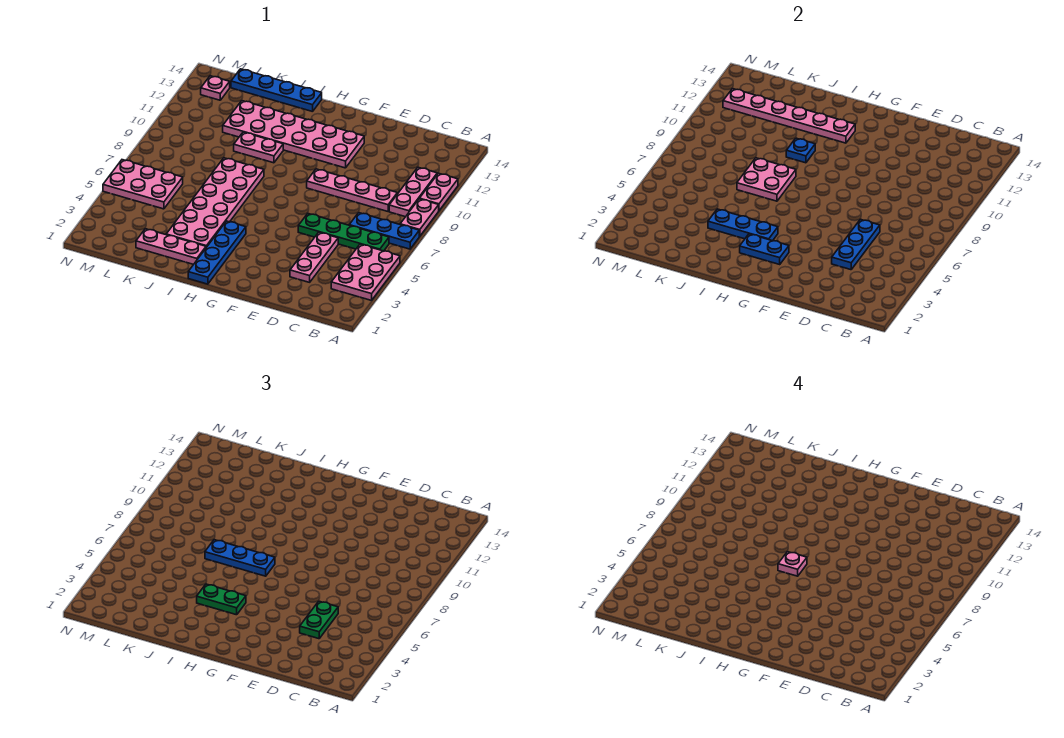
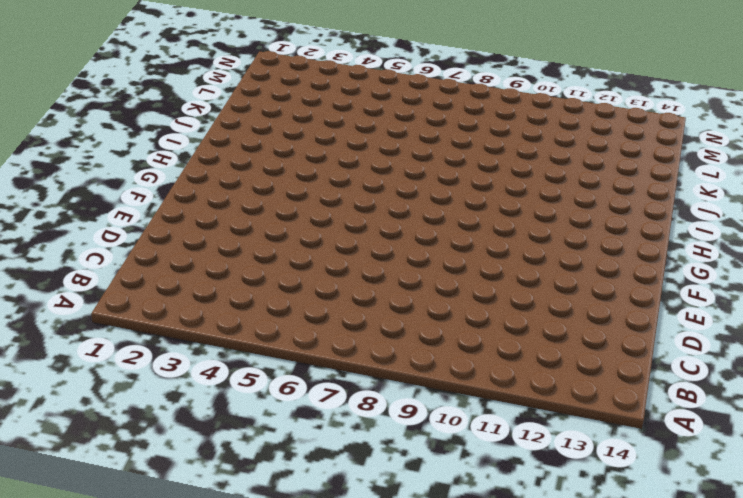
none -> pink 2x3 plate [331,244,400,300]
none -> blue 1x3 plate [349,213,419,249]
none -> pink 1x2 plate [400,199,439,236]

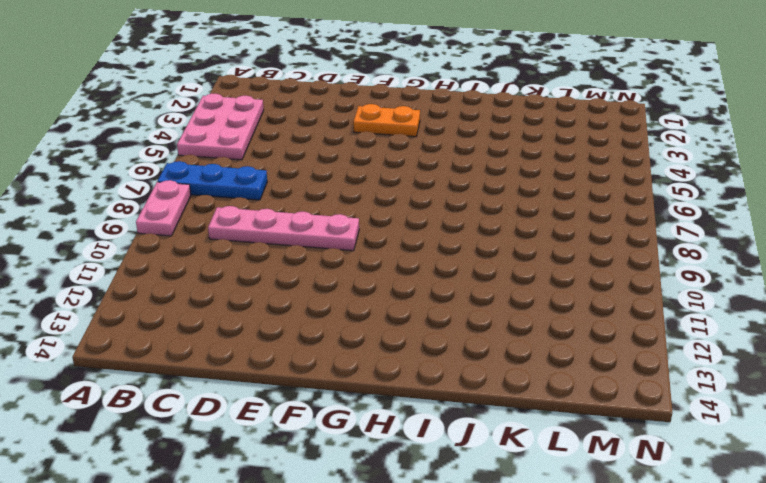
orange 1x2 plate [353,104,420,137] -> none
none -> pink 1x2 plate [419,173,458,210]
none -> green 1x4 plate [298,214,389,251]
none -> pink 1x3 plate [389,167,437,217]

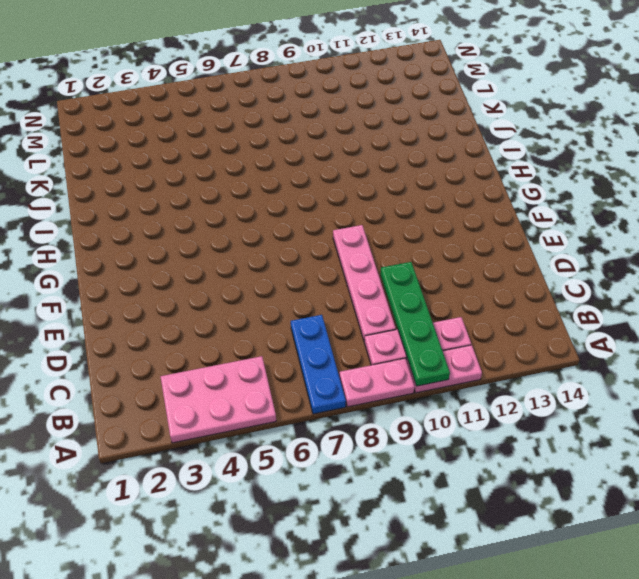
green 1x4 plate [380,262,450,386] -> green 1x4 plate moved to [298,214,389,251]
none -> pink 1x3 plate [290,232,338,282]
none -> pink 2x6 plate [223,101,364,168]
none -> blue 1x4 plate [188,221,246,284]

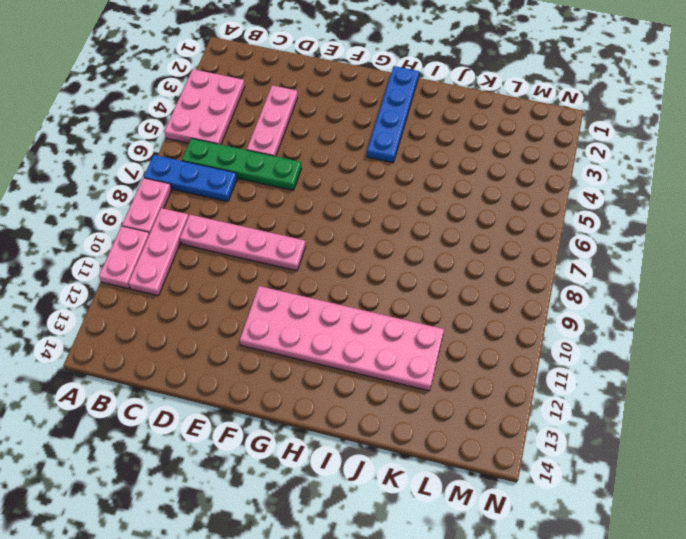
none -> pink 1x3 plate [136,229,206,265]
none -> pink 2x6 plate [166,158,264,247]
none -> pink 1x2 plate [234,132,283,163]

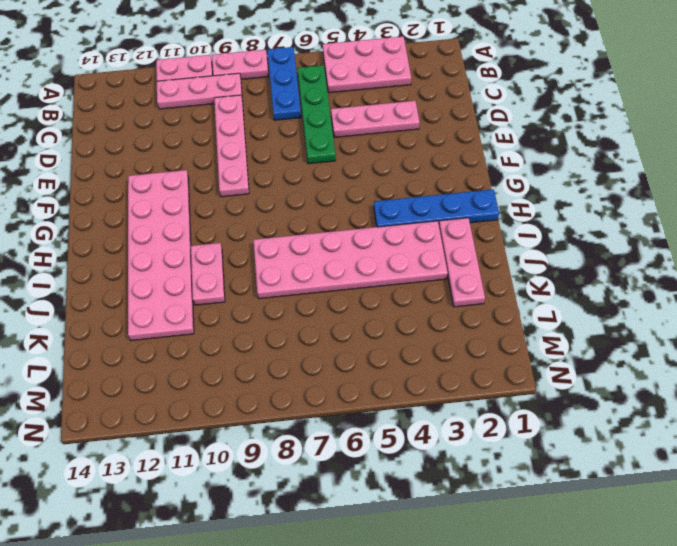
none -> blue 1x4 plate [231,69,322,112]
none -> pink 2x3 plate [103,160,183,209]
none -> pink 1x1 plate [201,76,230,100]

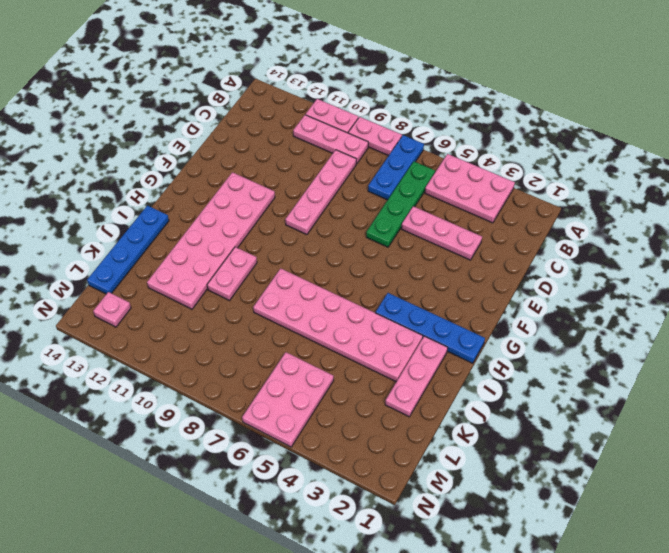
none -> blue 1x3 plate [832,219,880,270]
none -> blue 1x2 plate [740,234,789,264]
none -> blue 1x3 plate [708,209,778,241]

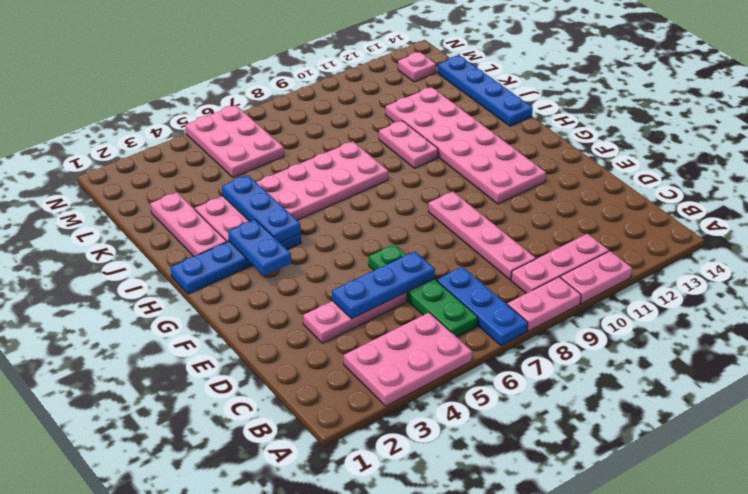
none -> pink 1x6 plate [723,89,855,143]
none -> pink 2x2 plate [737,158,796,201]
none -> blue 1x1 plate [786,138,815,163]

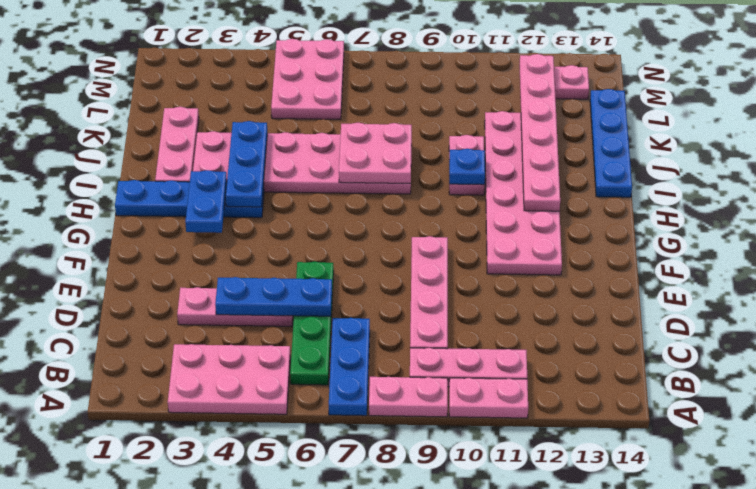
none -> green 1x2 plate [300,601,338,639]
none -> green 1x2 plate [197,584,246,615]
none -> blue 1x3 plate [205,540,275,576]

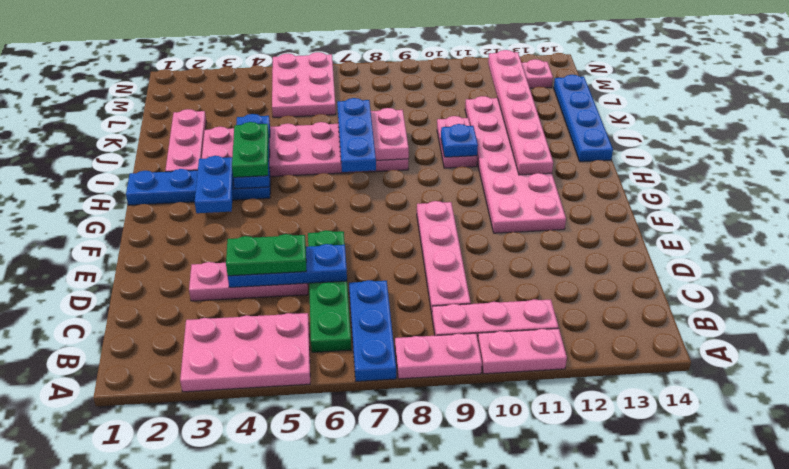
none -> pink 1x1 plate [778,552,807,576]

